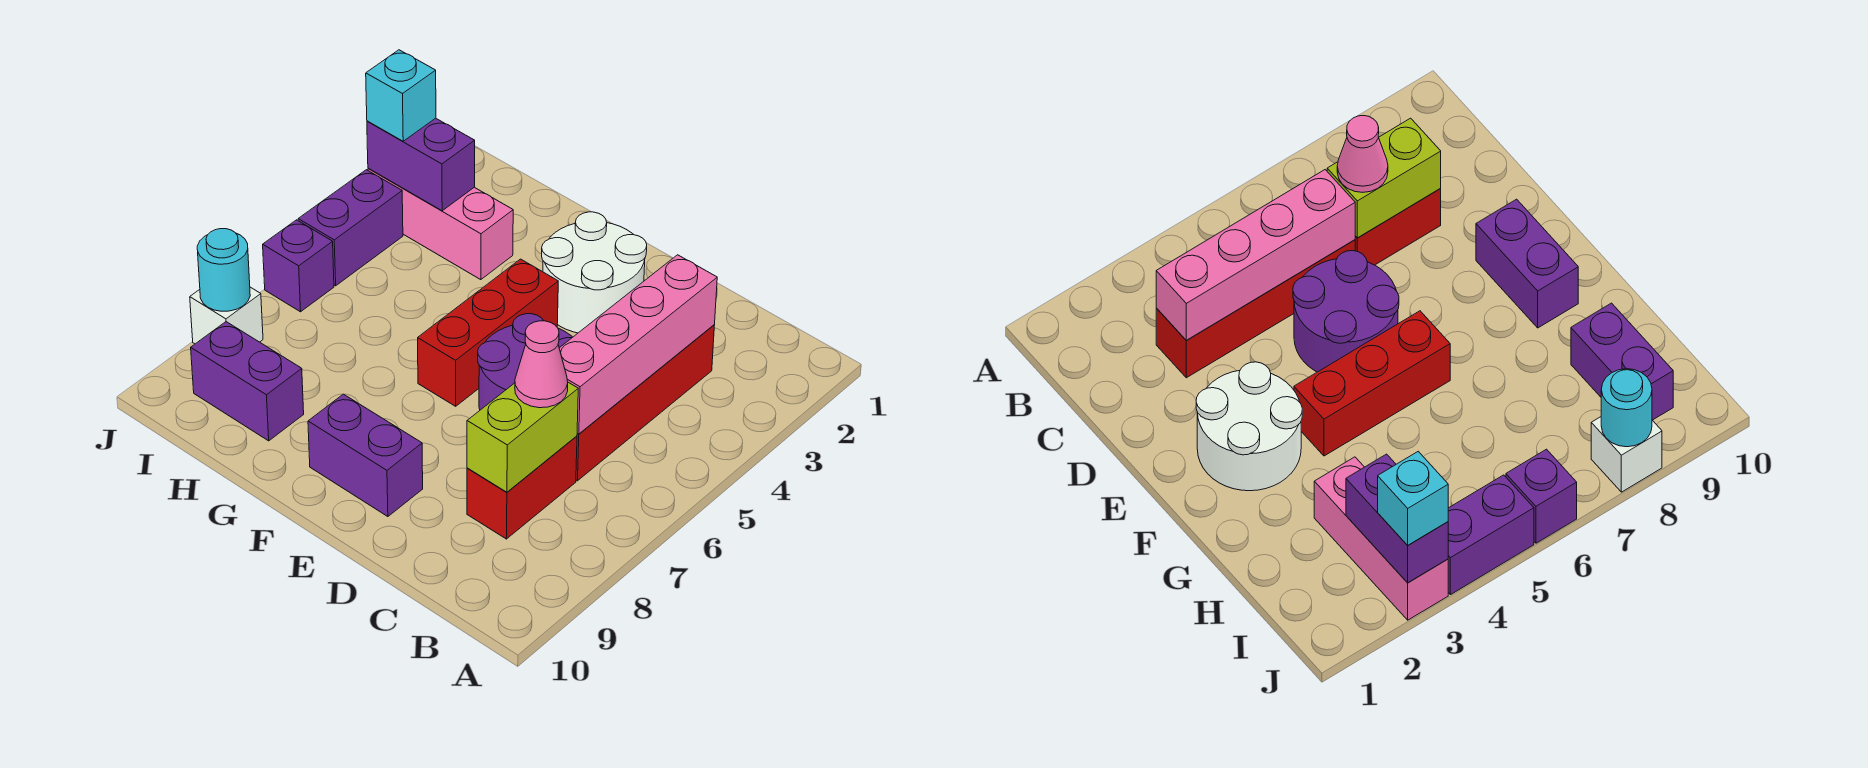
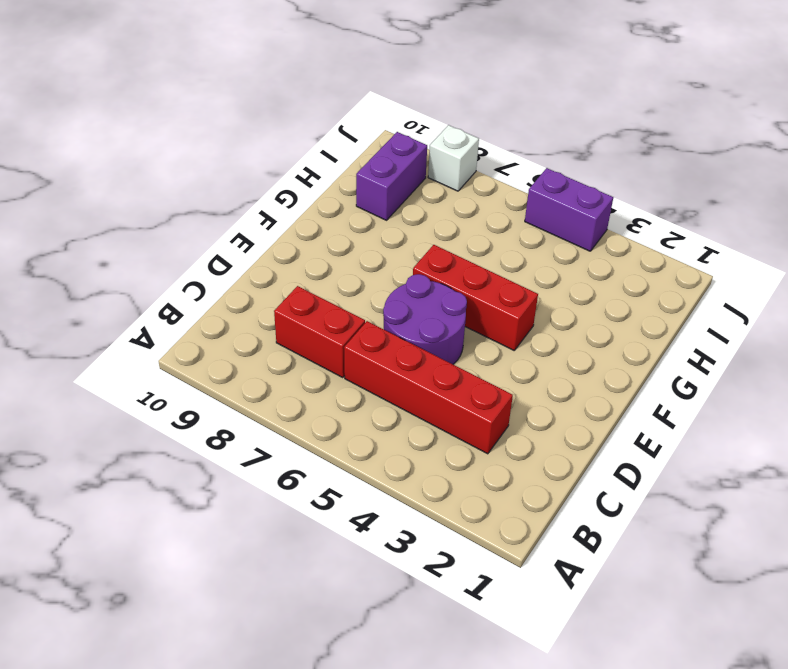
none -> white 2x2 round brick [542,212,647,333]
none -> purple 1x2 brick [308,394,423,517]
none -> pink 1x3 brick [368,168,513,280]

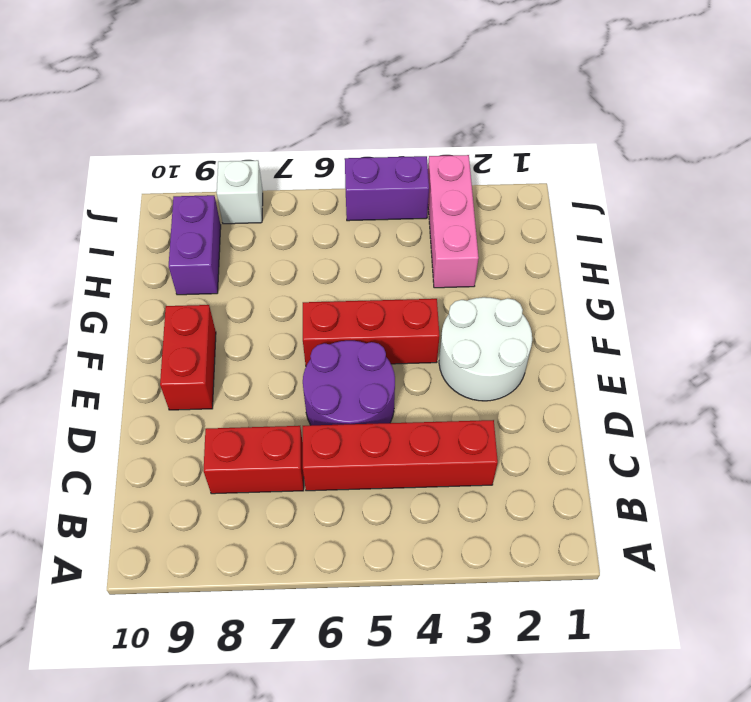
red 1x2 brick [160,305,216,410] -> purple 1x2 brick [308,394,423,517]
none -> purple 1x1 brick [263,220,334,312]
none -> pink 1x4 brick [559,255,717,434]
none -> lime 1x2 brick [467,382,578,492]

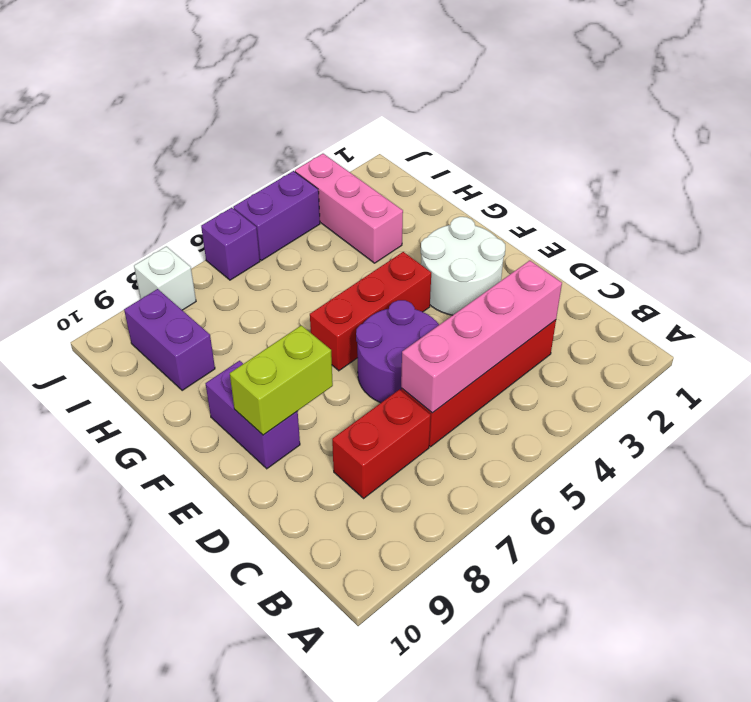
lime 1x2 brick [230,325,333,435] -> lime 1x2 brick moved to [467,382,578,492]
none -> purple 1x2 brick [367,118,475,211]
none -> cyan 1x1 round brick [197,229,250,311]
none -> pink 1x1 cone [515,321,568,408]

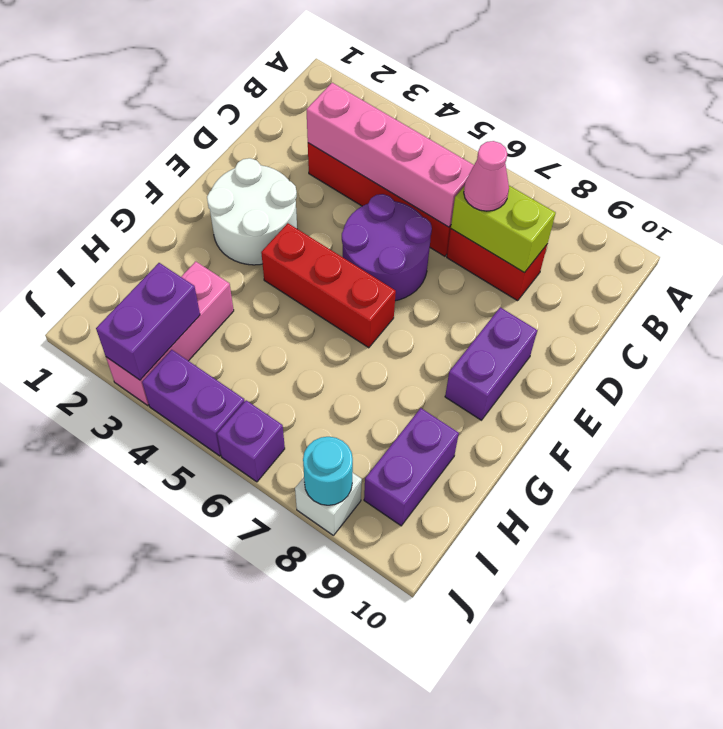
none -> cyan 1x1 brick [366,50,436,141]

